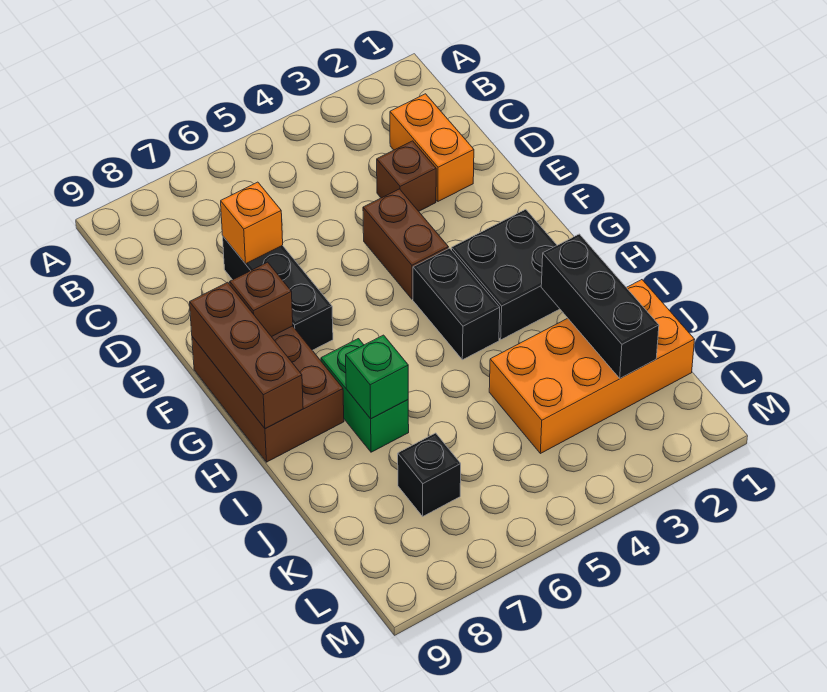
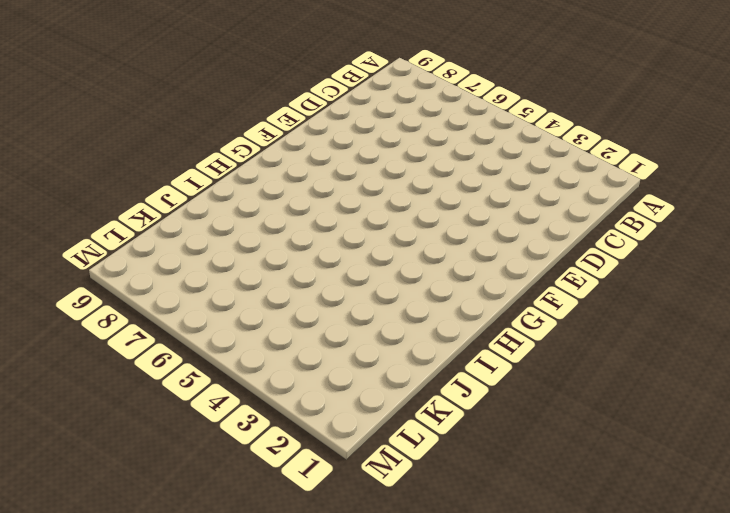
none -> orange 1x2 brick [390,94,474,201]
none -> brown 1x1 brick [377,141,436,211]
none -> black 1x3 brick [223,237,333,350]

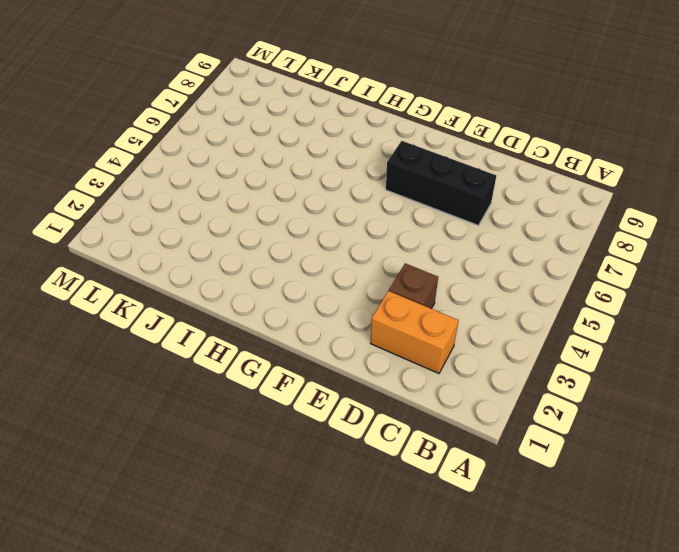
none -> brown 1x2 brick [363,189,448,299]
none -> brown 2x3 brick [192,326,344,462]
none -> black 2x2 brick [452,209,559,340]

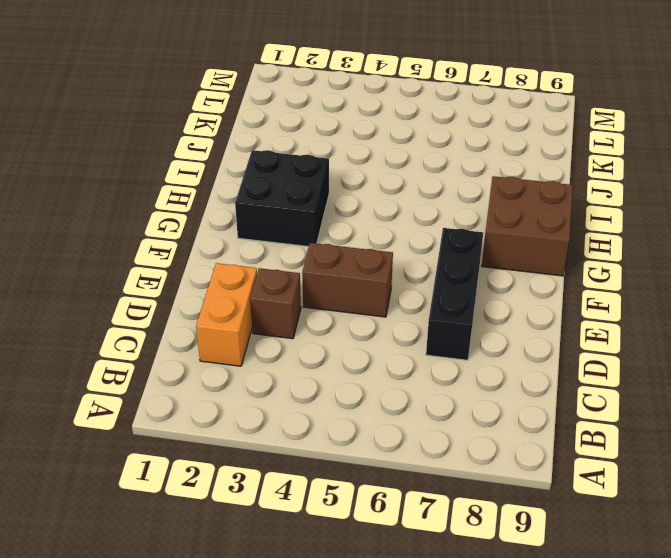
brown 1x2 brick [302,243,393,317] -> brown 1x2 brick turned to [363,189,448,299]
brown 2x2 brick [482,176,573,276] -> brown 2x3 brick [192,326,344,462]
none -> black 1x2 brick [413,248,500,360]
none -> green 1x2 brick [321,339,409,452]
none -> orange 2x4 brick [489,280,695,454]

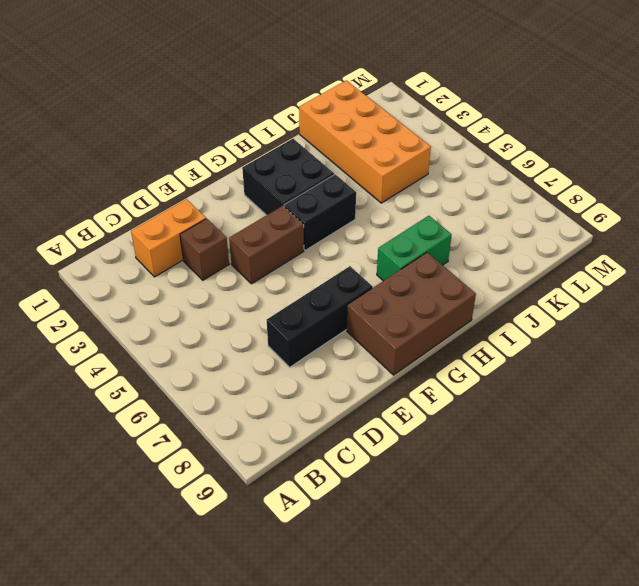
none -> black 1x1 brick [398,433,461,516]
none -> orange 1x1 brick [221,182,283,264]
none -> brown 1x1 brick [230,262,293,337]

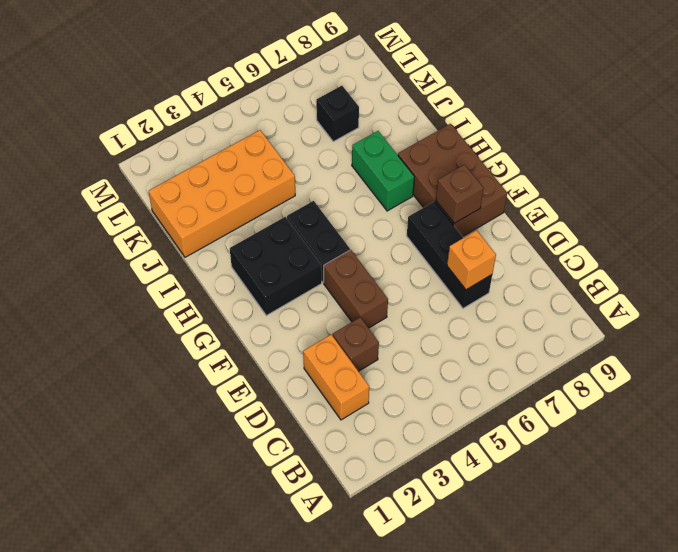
none -> brown 1x3 brick [190,282,303,429]
none -> black 1x3 brick [541,234,659,378]
none -> green 1x1 brick [346,335,408,419]

